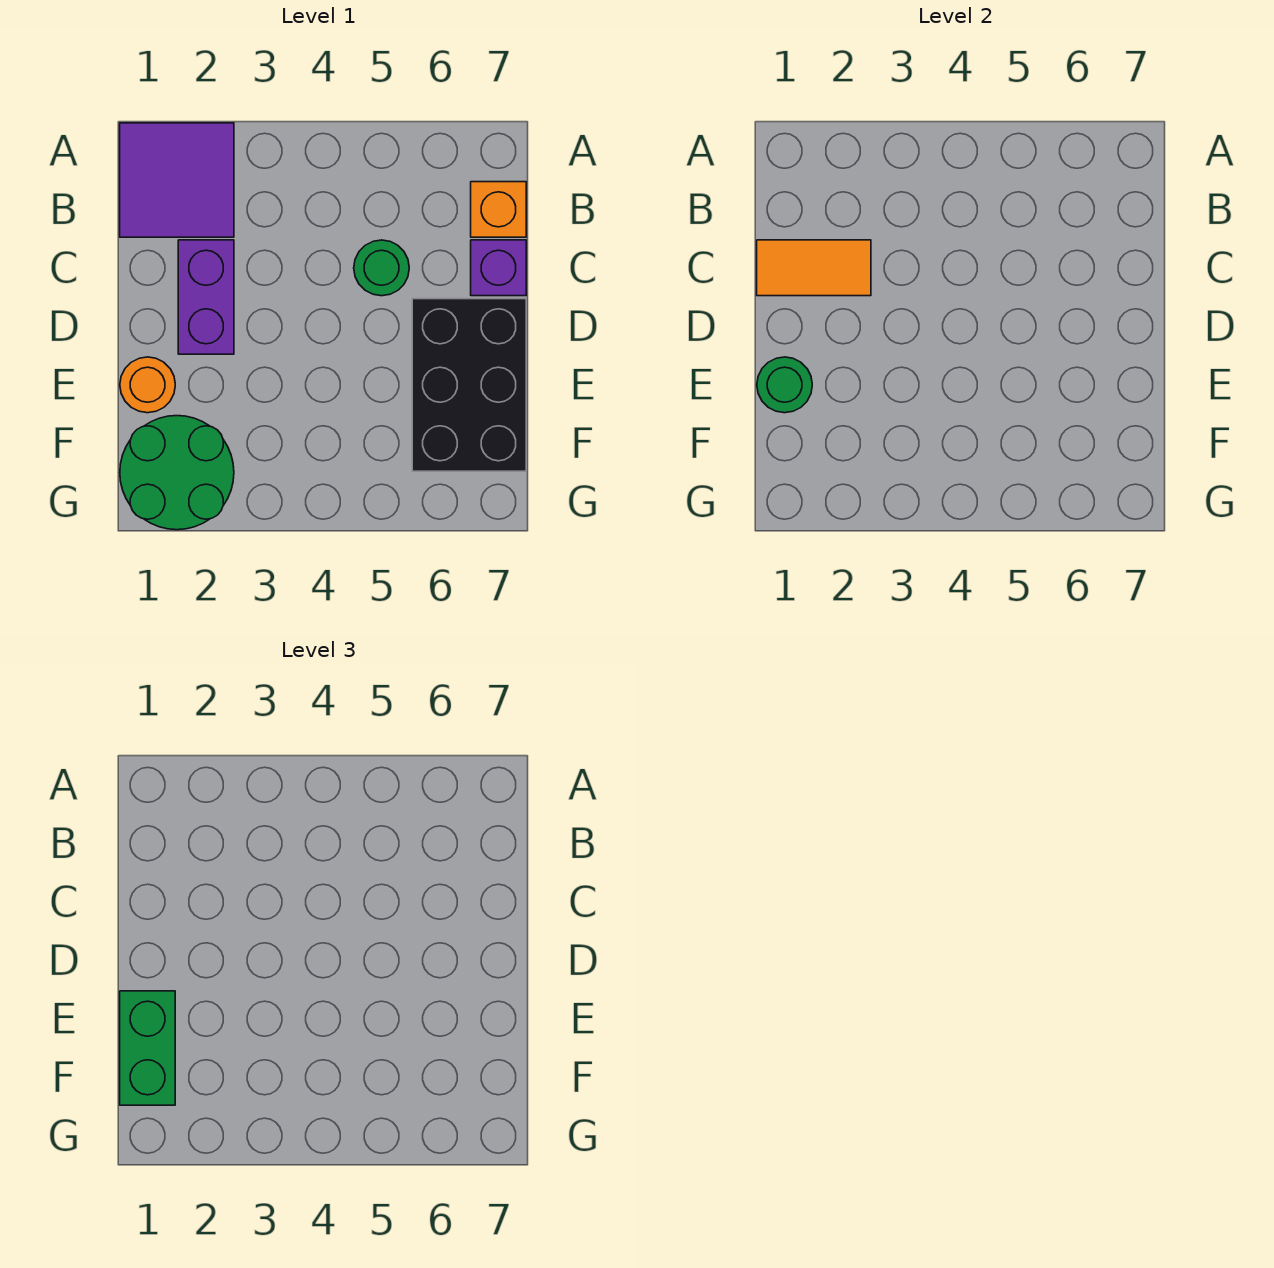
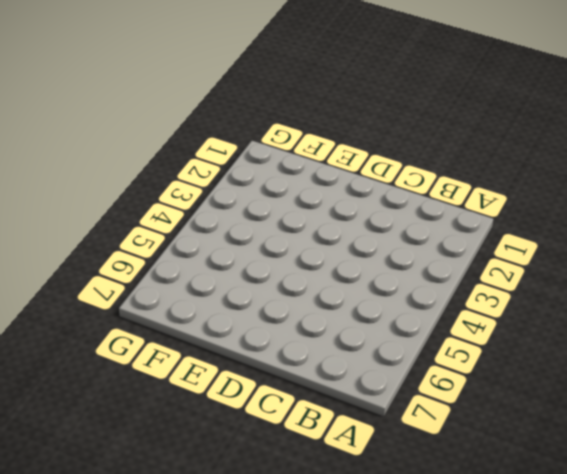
none -> purple 2x2 tile [120,123,234,237]
none -> orange 1x1 brick [471,182,526,237]

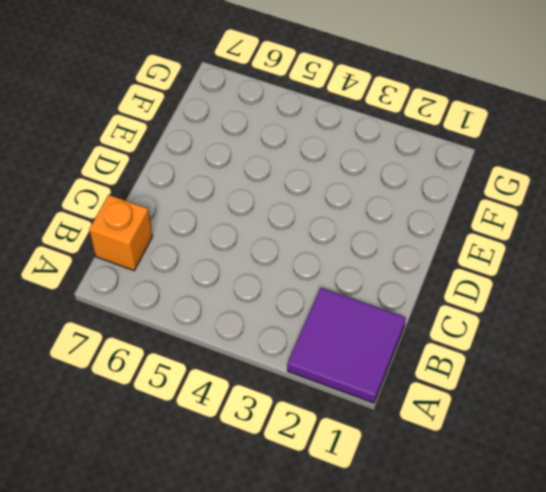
none -> purple 1x2 brick [178,240,234,354]
none -> green 1x1 round brick [354,240,409,296]

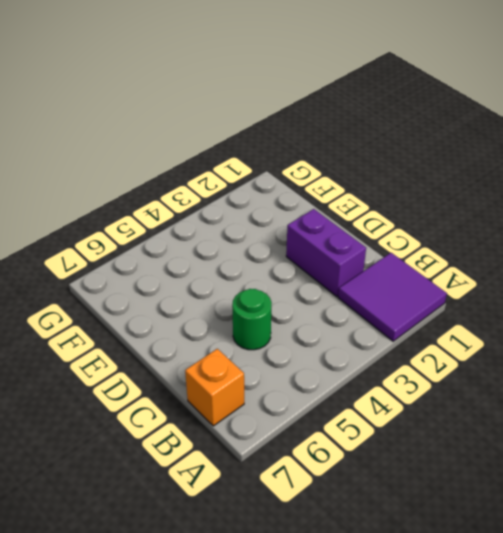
none -> purple 1x1 brick [471,240,526,296]
none -> black 2x3 brick [412,299,526,471]

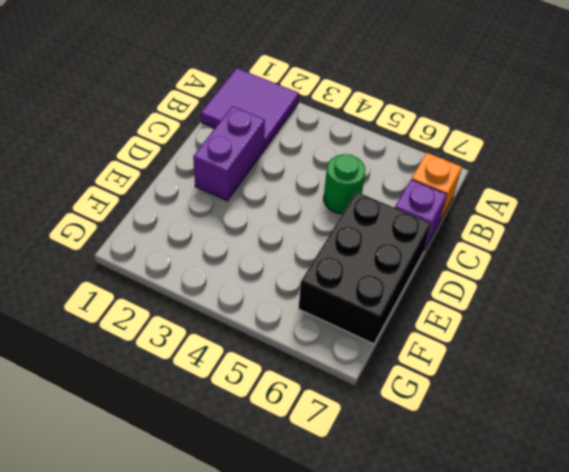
none -> orange 1x1 round brick [120,357,175,413]
none -> green 2x2 round brick [120,416,234,530]

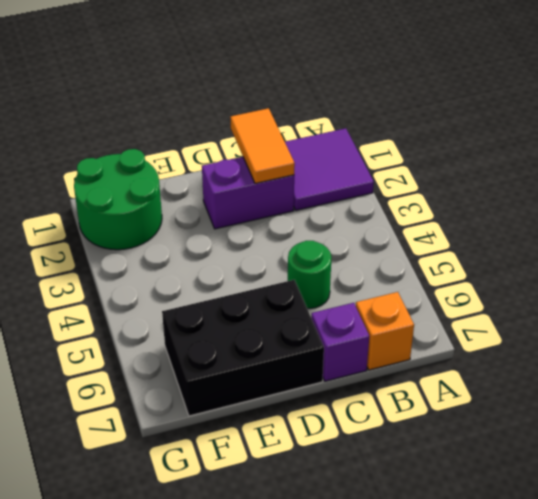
none -> orange 1x1 round brick [120,357,175,413]
none -> green 1x1 round brick [757,357,812,413]

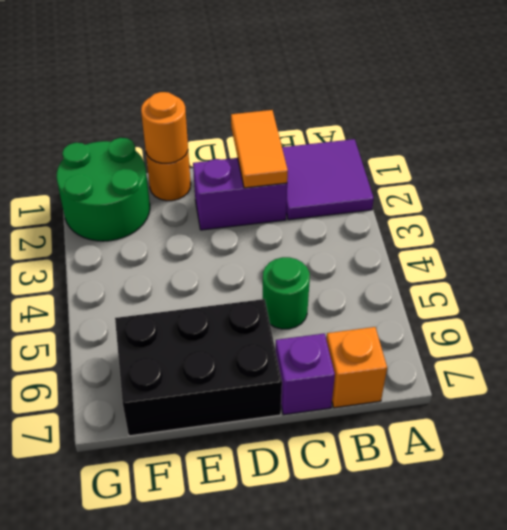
orange 1x1 round brick [141,92,188,163] -> green 1x1 round brick [757,357,812,413]
none -> green 1x2 brick [120,991,175,1105]

